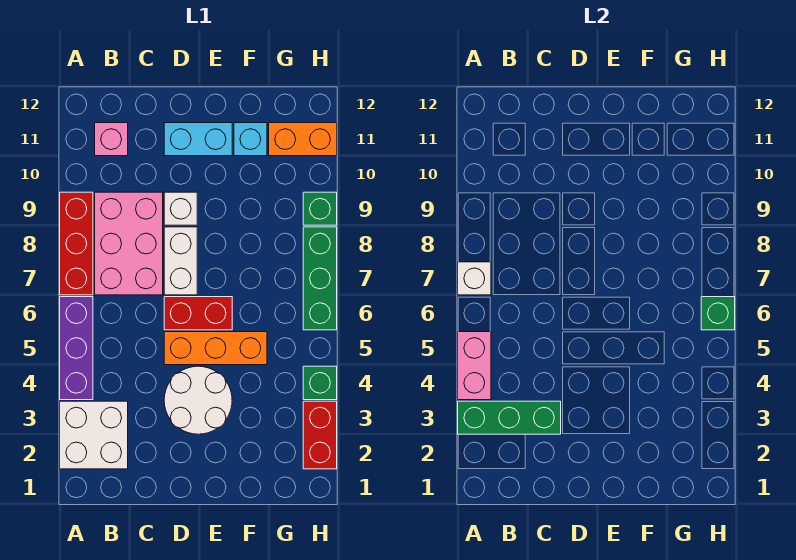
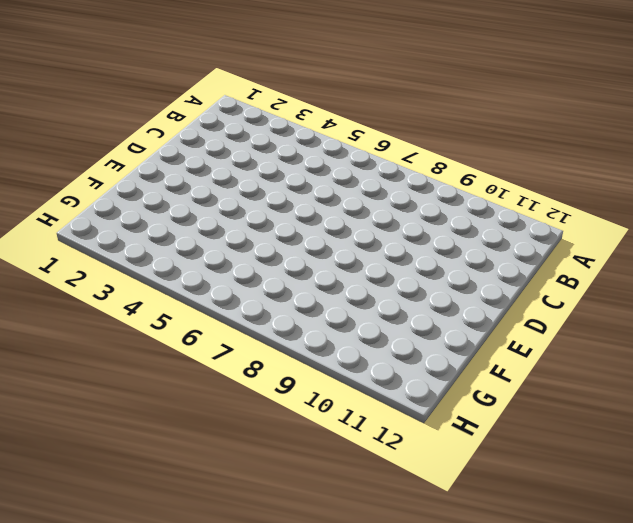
none -> white 2x2 brick [60,401,128,469]
none -> purple 1x3 brick [60,297,93,400]
none -> red 1x3 brick [60,192,93,295]

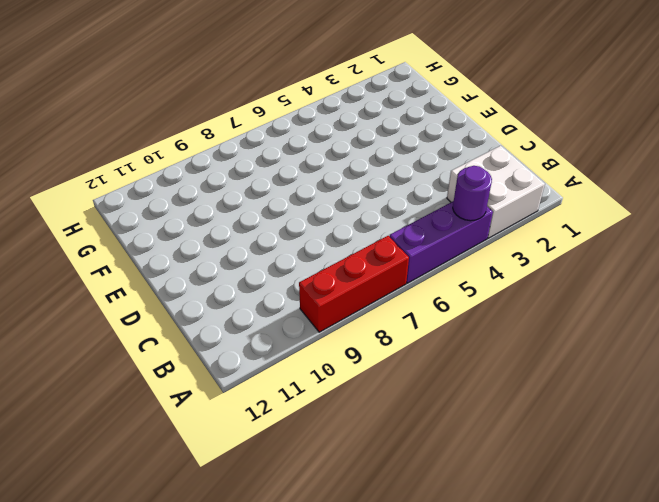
purple 1x1 round brick [453,166,492,221] -> pink 1x2 brick [458,332,491,400]
none -> pink 2x3 brick [95,192,163,295]
none -> pink 1x1 brick [95,123,128,156]
none -> white 2x2 round brick [164,366,232,434]

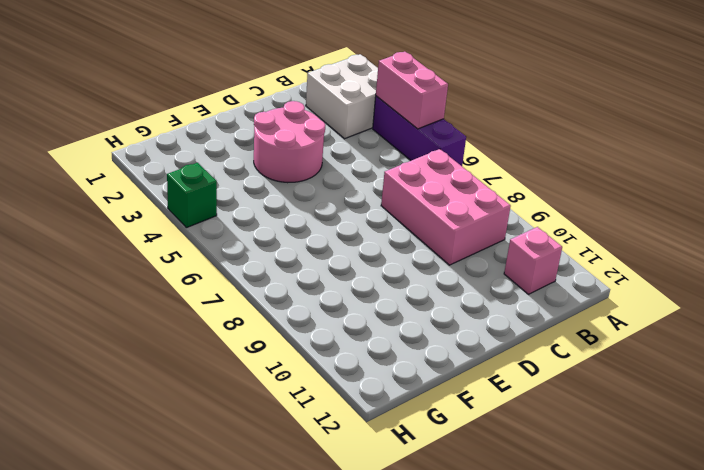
pink 2x2 round brick [254,101,325,183] -> white 2x2 round brick [164,366,232,434]
none -> red 1x3 brick [60,192,93,295]
none -> orange 1x3 brick [164,332,267,365]
none -> red 1x2 brick [164,297,232,330]

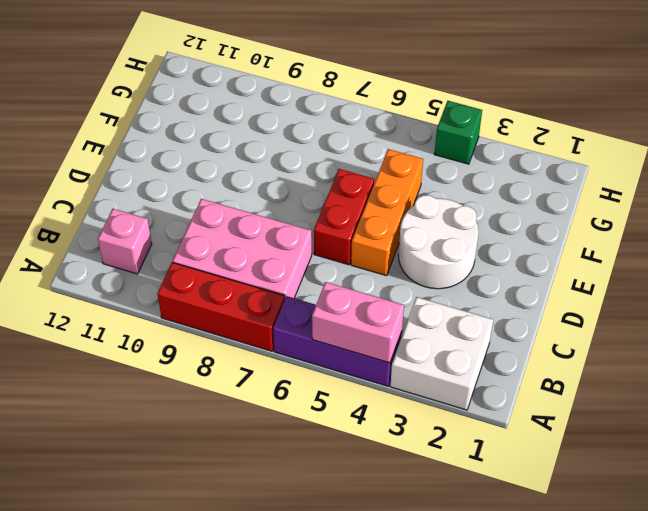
none -> white 1x2 brick [164,227,197,295]
none -> white 1x1 brick [164,192,197,225]
none -> cyan 1x2 brick [164,123,232,156]

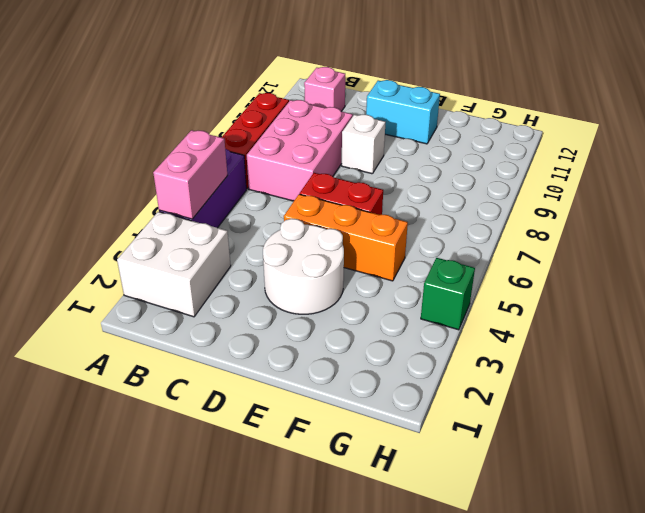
none -> white 1x2 brick [164,227,197,295]
none -> cyan 1x1 brick [234,123,267,156]
none -> orange 1x2 brick [269,123,337,156]

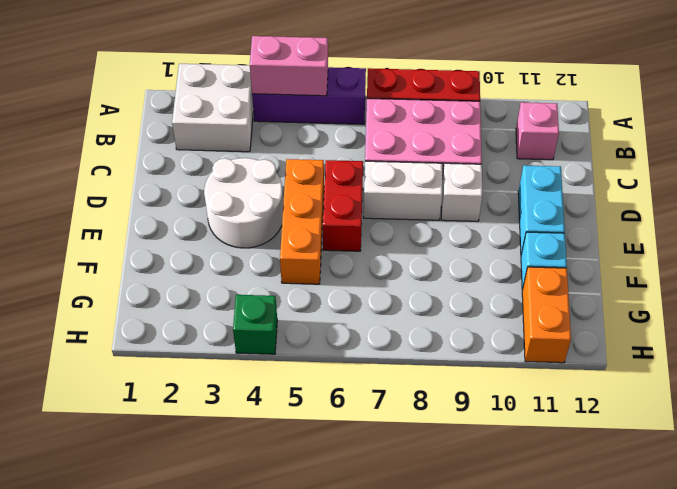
none -> red 1x2 brick [303,401,337,469]
none -> green 1x3 brick [303,227,337,330]
none -> green 1x1 brick [303,192,337,225]

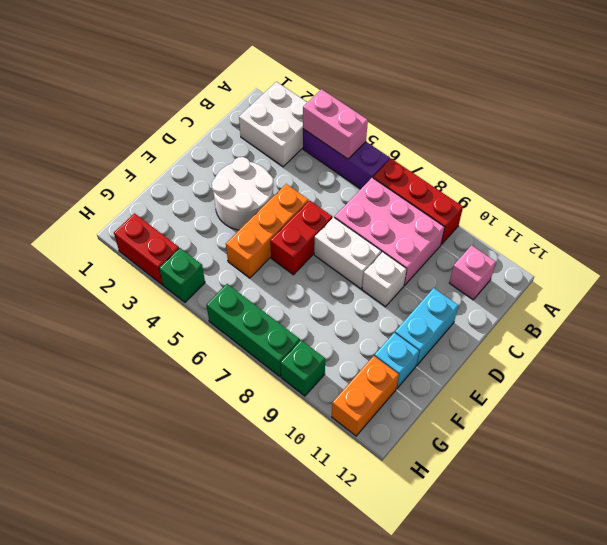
none -> green 1x3 brick [458,401,561,434]
none -> white 1x1 brick [458,262,491,295]
none -> green 1x1 brick [701,297,735,330]

